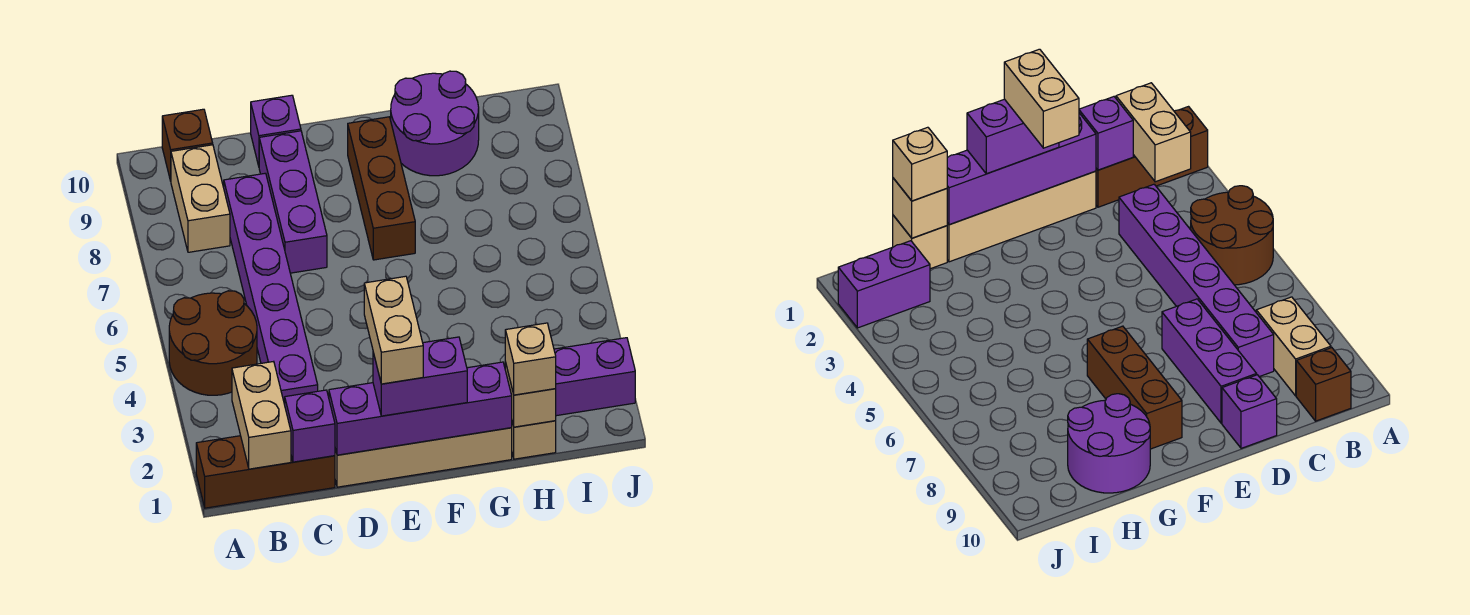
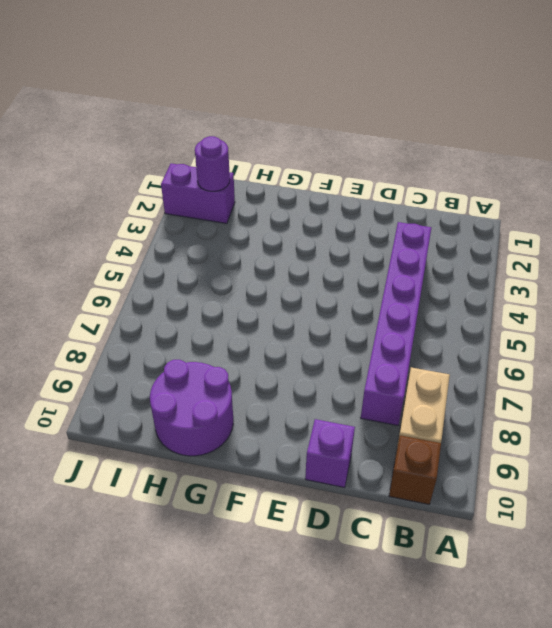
purple 1x1 round brick [195,136,230,191] -> none
none -> brown 1x3 brick [196,436,335,508]
none -> brown 2x2 round brick [169,291,257,395]
none -> tan 1x4 brick [335,428,512,487]

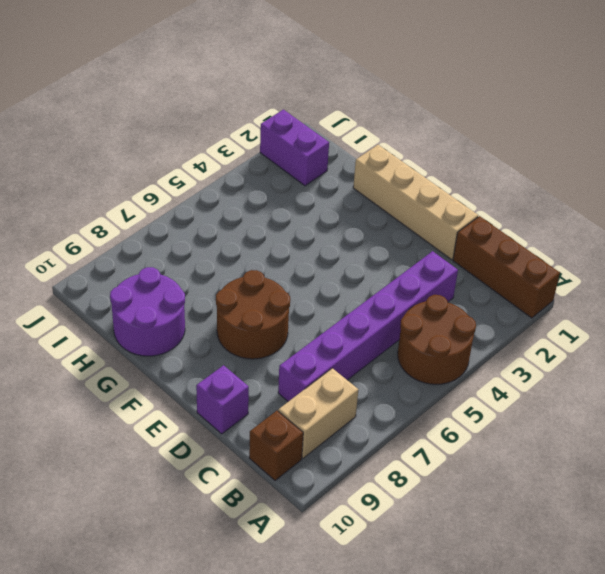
brown 2x2 round brick [216,270,290,359] -> brown 1x3 brick [348,117,415,260]
none -> purple 1x3 brick [259,131,327,273]
none -> tan 1x1 brick [512,421,556,459]
none -> tan 1x2 brick [232,361,291,469]

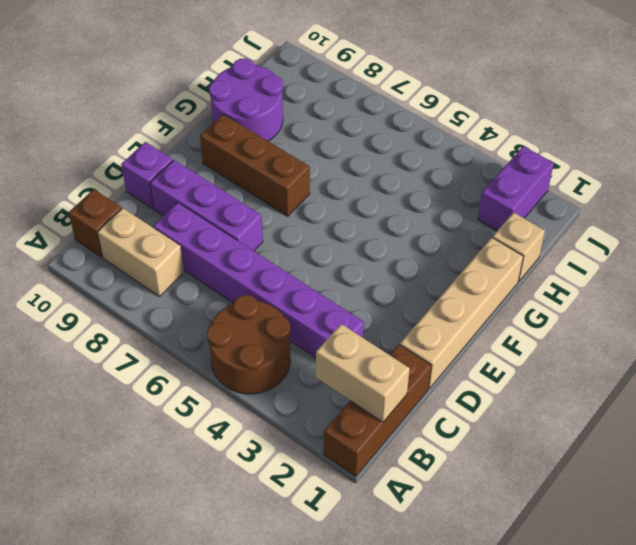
none -> purple 1x1 brick [285,390,335,462]
none -> purple 1x4 brick [329,362,512,455]
none -> tan 1x1 brick [505,362,556,427]

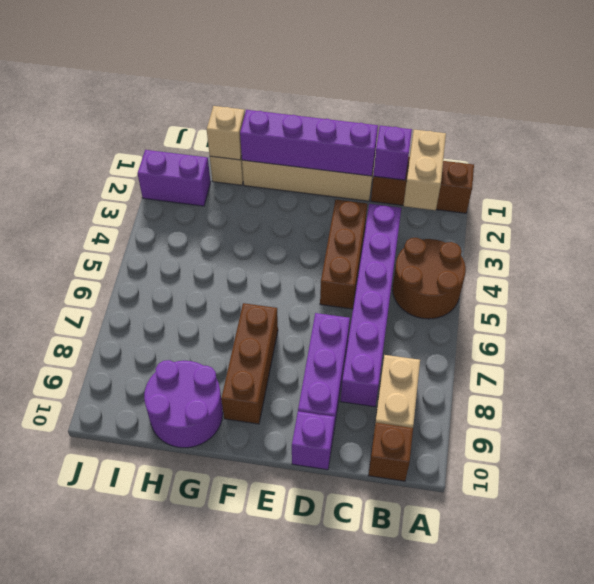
brown 1x3 brick [320,200,367,309] -> none
none -> purple 1x2 brick [373,337,467,416]
none -> tan 1x1 brick [505,323,556,395]
none -> tan 1x2 brick [364,276,423,384]

